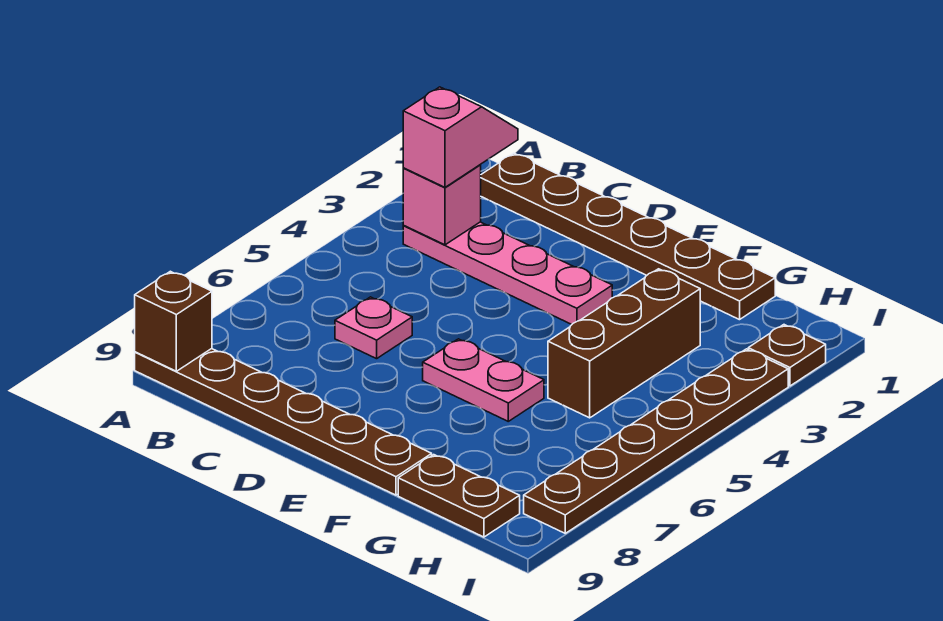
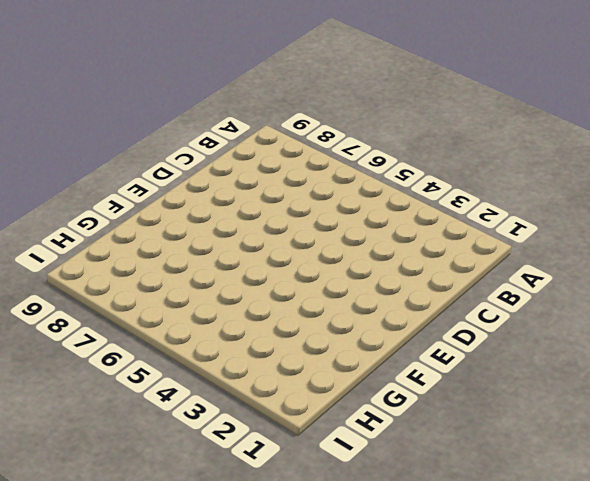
none -> brown 1x6 plate [135,349,432,495]
none -> brown 1x6 plate [481,153,775,320]
none -> pink 1x4 plate [403,222,612,324]

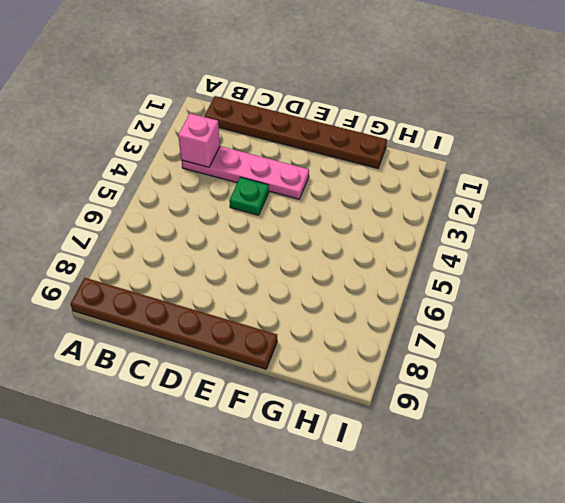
green 1x1 plate [229,177,269,215] -> none
none -> pink 1x1 plate [335,297,412,359]
none -> pink 1x2 plate [423,339,544,421]
none -> brown 1x3 brick [548,269,700,418]

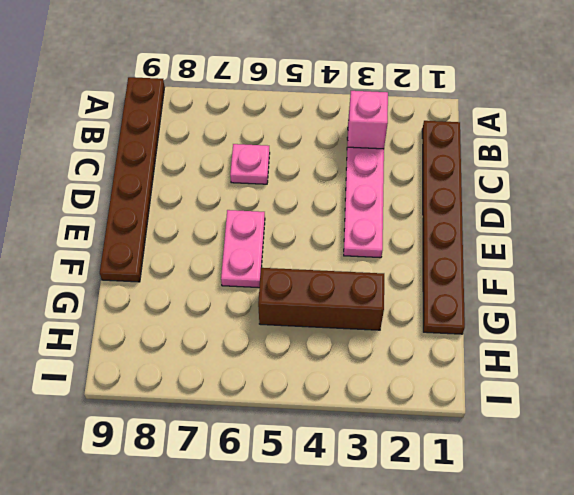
none -> brown 1x2 plate [398,455,520,537]
none -> brown 1x1 plate [748,325,826,386]
none -> brown 1x6 plate [524,349,788,533]

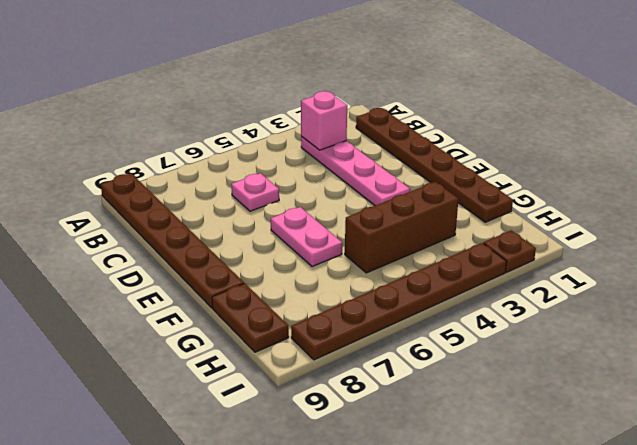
none -> brown 1x1 brick [135,271,212,371]
none -> pink 1x2 slope [403,87,518,187]

